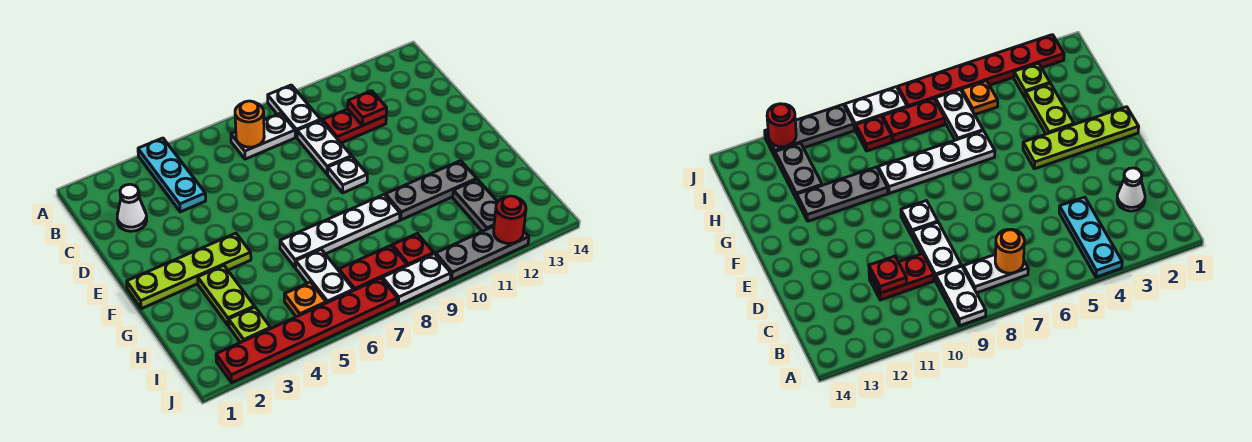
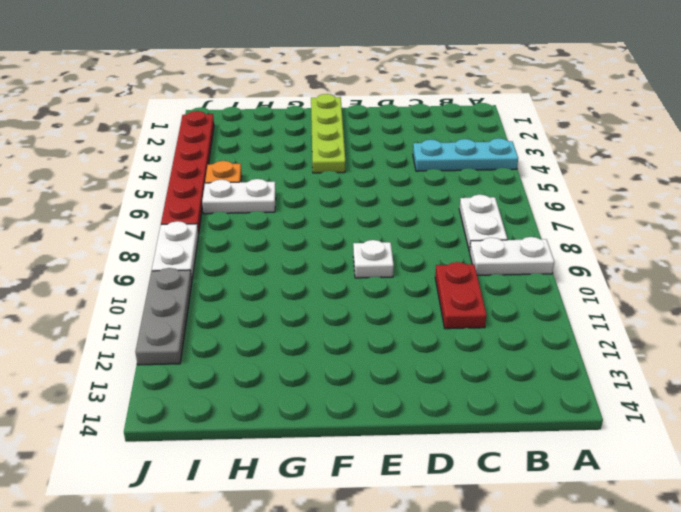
none -> white 1x1 cone [117,184,147,231]
none -> white 1x2 plate [297,120,352,174]
none -> lime 1x2 plate [198,265,255,326]

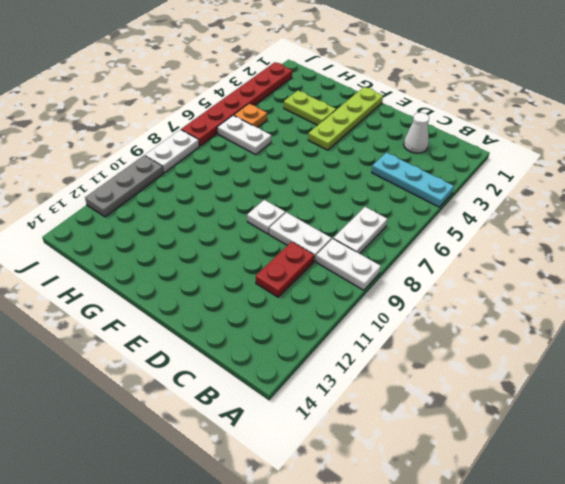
none -> white 1x4 plate [280,195,400,268]
none -> grey 1x3 plate [385,161,477,220]
none -> grey 1x2 plate [453,179,498,231]

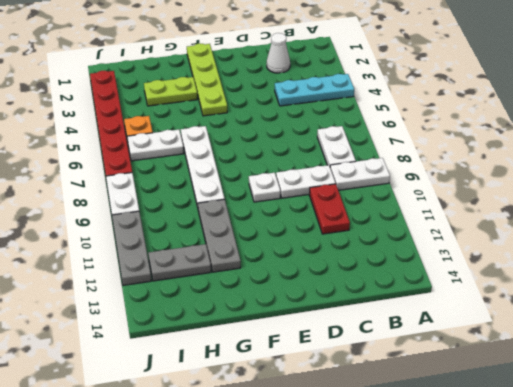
none -> lime 1x1 plate [229,307,271,343]
none -> red 1x2 plate [339,246,407,290]
none -> red 1x1 plate [392,234,434,266]

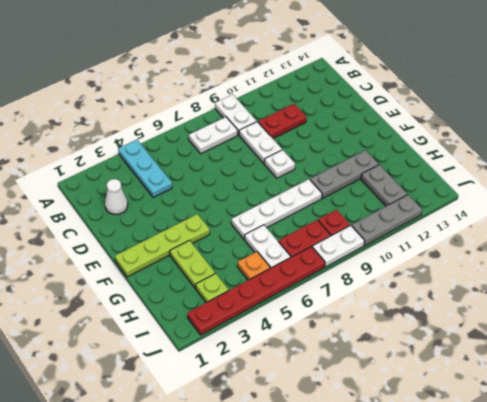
none -> orange 1x1 round brick [235,101,264,147]
none -> red 1x1 plate [348,91,387,126]
none -> red 1x1 round brick [494,196,526,244]

